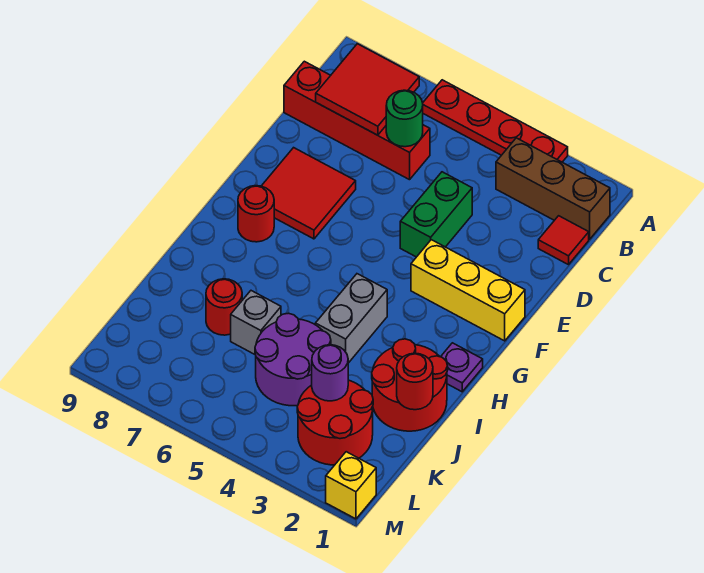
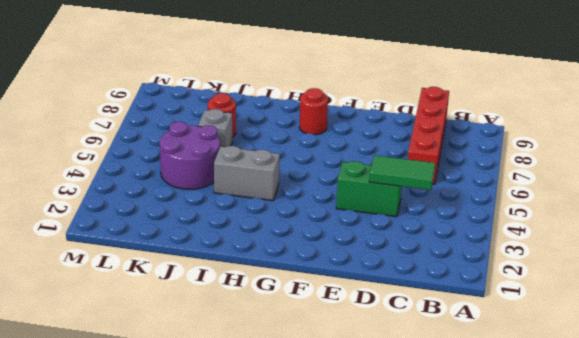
green 1x2 tile [369,155,435,190] -> none
none -> red 1x4 plate [423,80,568,162]
none -> brown 1x3 brick [496,138,610,239]
none -> red 1x1 tile [538,216,589,265]

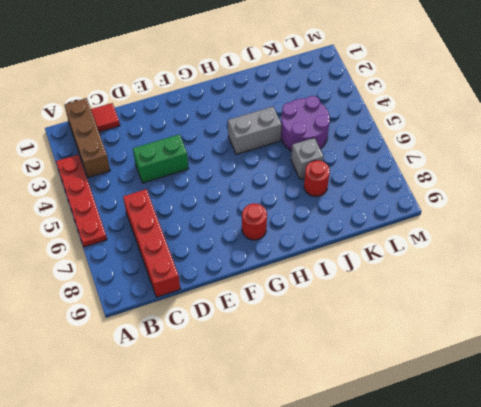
none -> red 2x2 tile [262,148,356,239]
none -> yellow 1x3 brick [411,240,525,341]
none -> purple 1x1 plate [441,343,483,392]

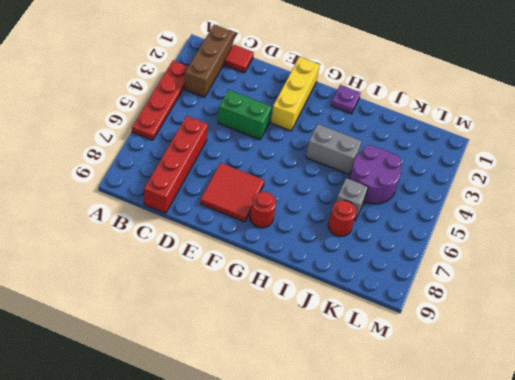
none -> red 2x2 round brick [372,339,448,431]
none -> red 2x2 round brick [297,380,373,465]
none -> yellow 1x1 brick [326,452,376,519]

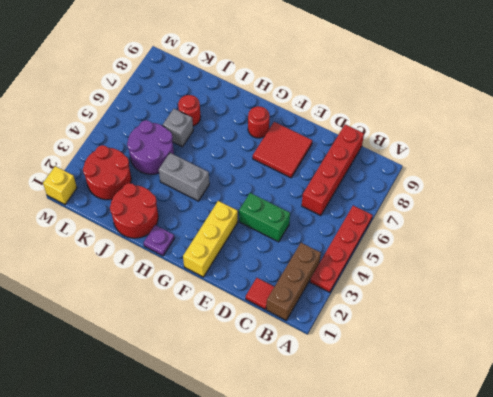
none -> red 2x2 tile [316,44,419,135]
none -> green 1x1 round brick [386,90,423,147]
none -> red 1x1 round brick [397,353,433,410]

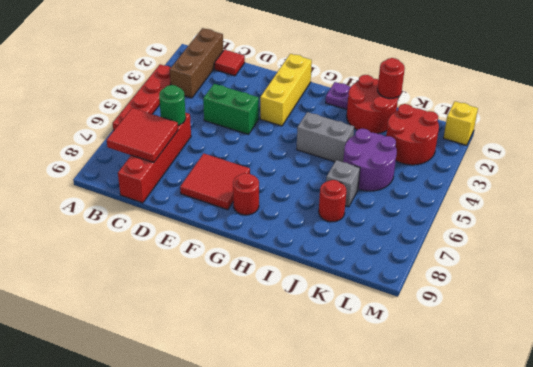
none -> purple 1x1 round brick [312,345,348,401]

